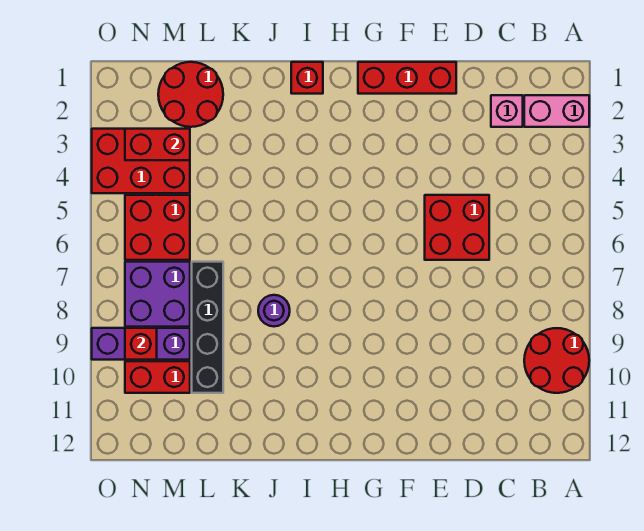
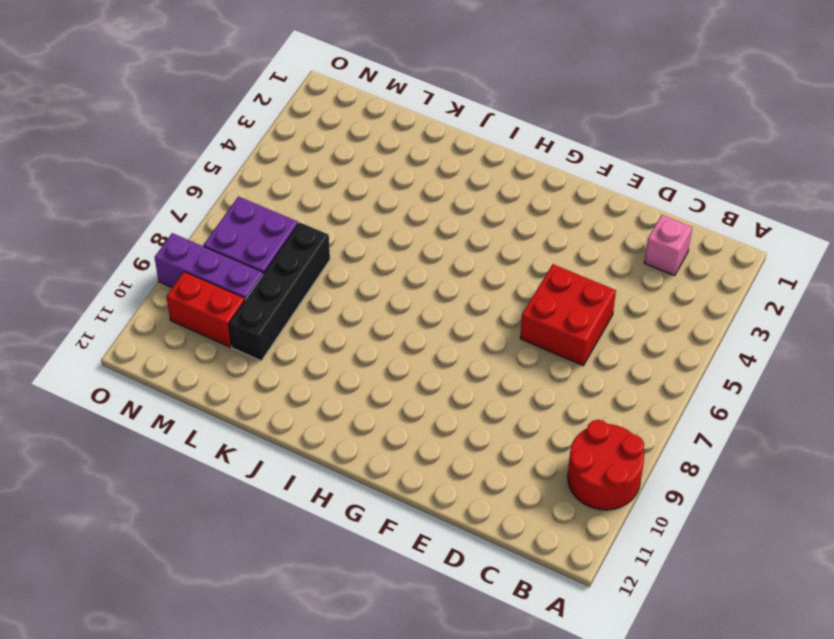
none -> pink 1x2 brick [524,95,589,127]
none -> red 1x3 brick [358,62,456,94]
none -> red 1x1 brick [291,62,323,94]

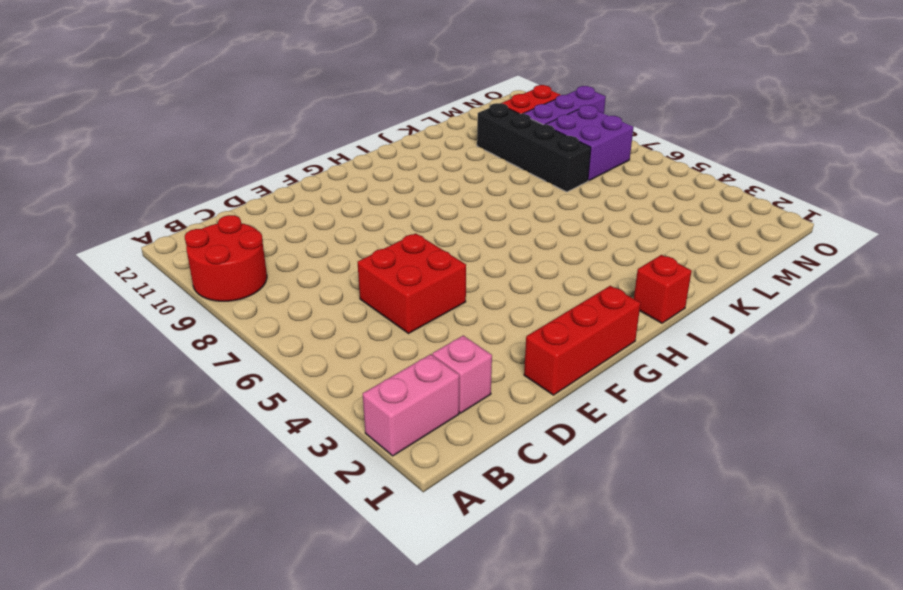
none -> purple 1x1 round brick [258,295,290,326]
none -> red 2x2 round brick [158,62,223,127]
none -> red 2x3 brick [92,129,190,193]

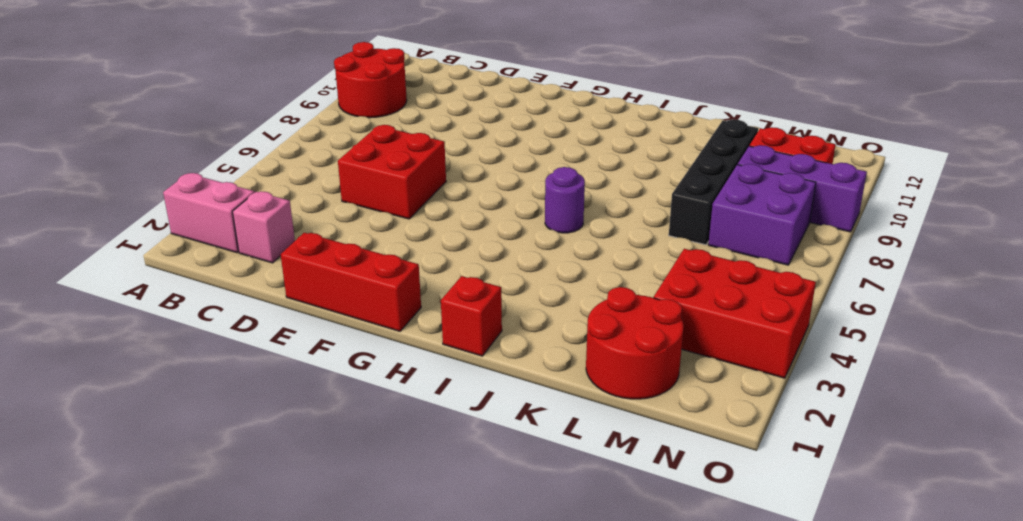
purple 1x1 round brick [545,167,585,233] -> purple 1x1 round brick moved to [258,295,290,326]
none -> red 2x2 brick [125,195,190,260]
none -> red 1x2 brick [125,129,190,160]
none -> red 1x1 brick [125,328,157,360]

